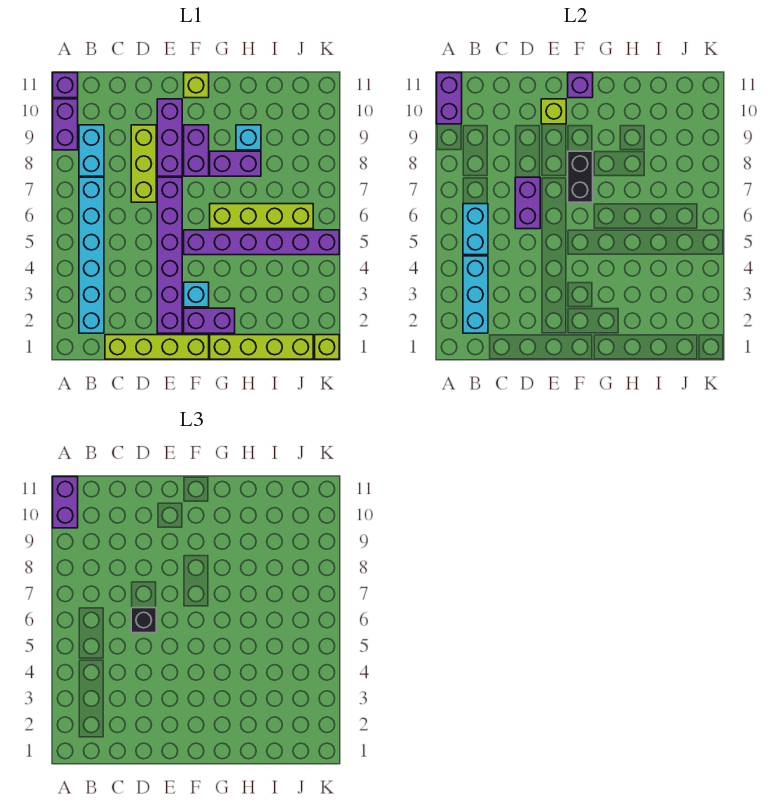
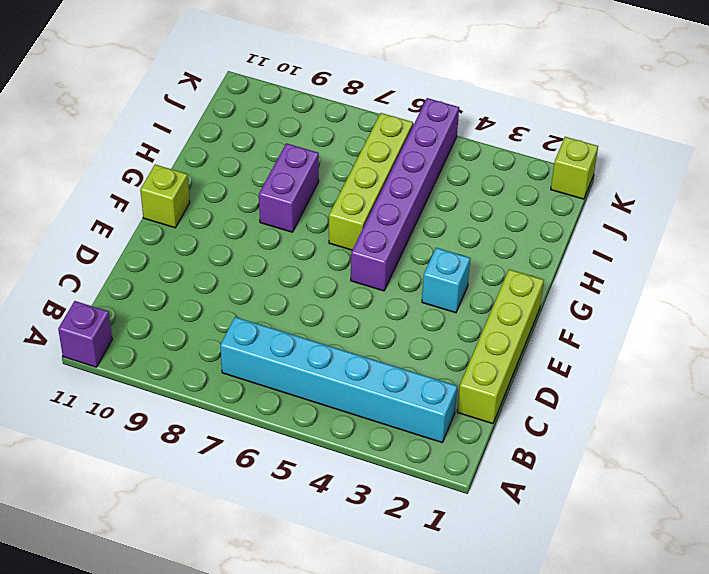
none -> purple 1x2 brick [53,99,78,150]
none -> cyan 1x2 brick [79,125,104,176]
none -> lime 1x3 brick [131,125,156,202]

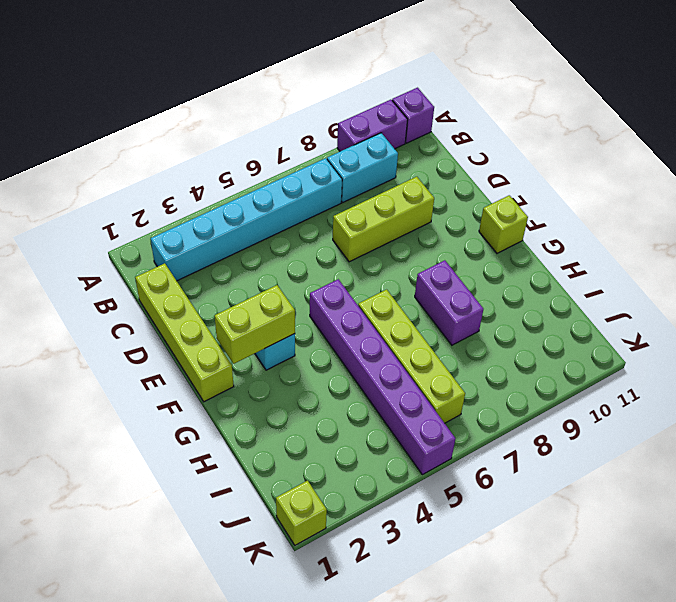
lime 1x2 brick [215,285,295,364] -> none
none -> purple 1x6 brick [157,177,182,333]
none -> purple 1x3 brick [157,99,182,176]
none -> purple 1x2 brick [184,308,235,333]

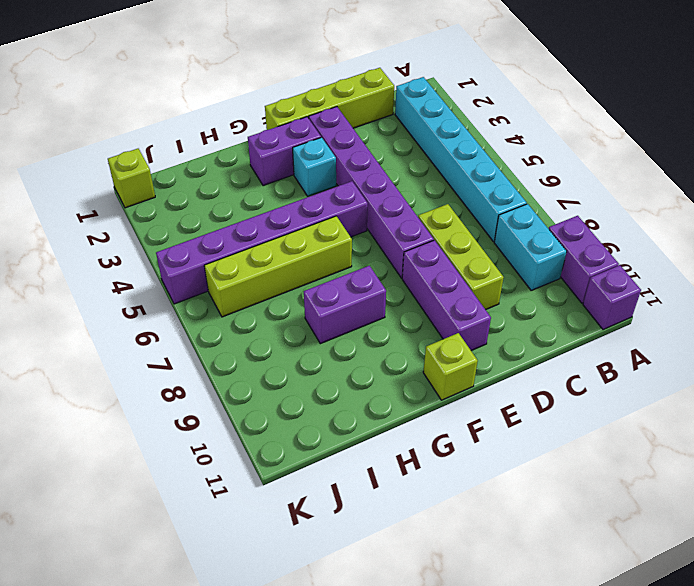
none -> purple 1x2 brick [184,125,209,176]
none -> lime 1x4 brick [210,335,313,359]
none -> cyan 1x1 brick [236,125,261,150]

